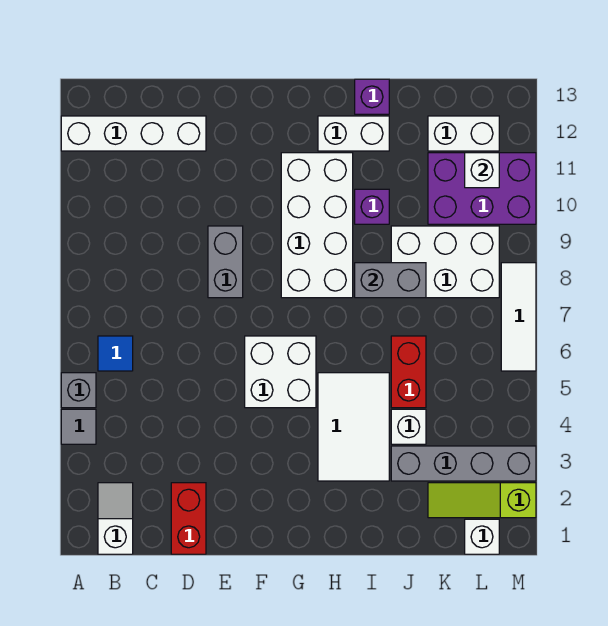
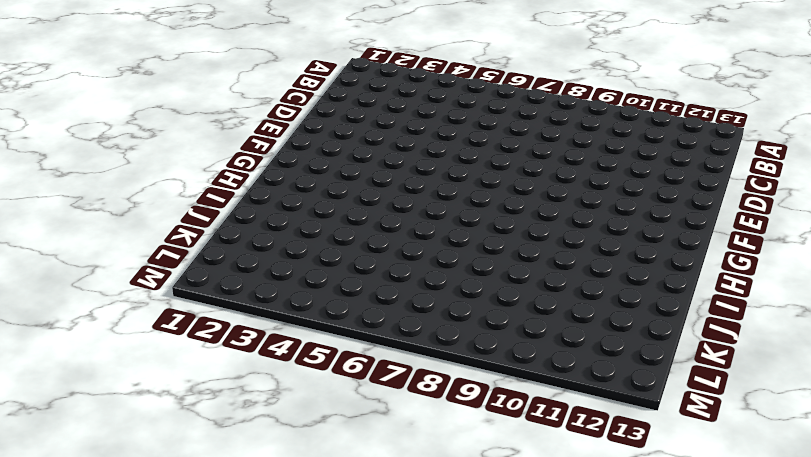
none -> grey 1x1 tile [61,409,96,444]
none -> grey 1x1 brick [61,373,96,408]
none -> white 1x4 brick [61,116,206,151]

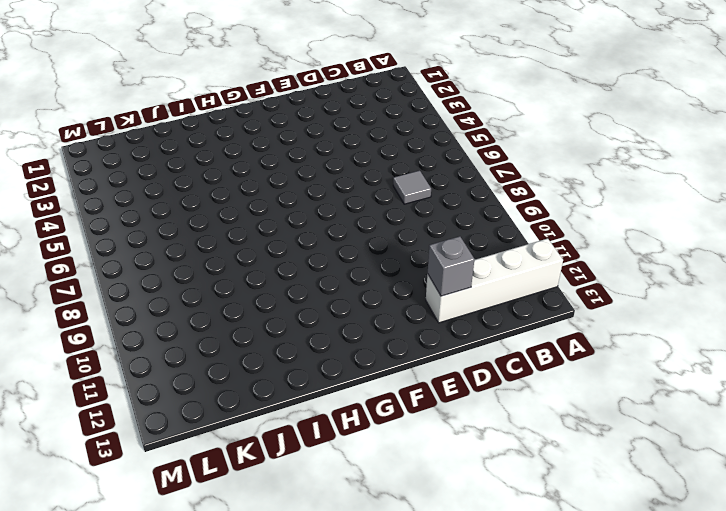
grey 1x1 tile [393,171,431,204] -> grey 1x1 tile moved to [61,409,96,444]
grey 1x1 brick [428,236,475,296] -> grey 1x1 brick moved to [61,373,96,408]
none -> white 1x2 slope [98,483,133,554]
none -> blue 1x1 tile [98,336,133,371]
none -> red 1x2 brick [171,483,206,554]

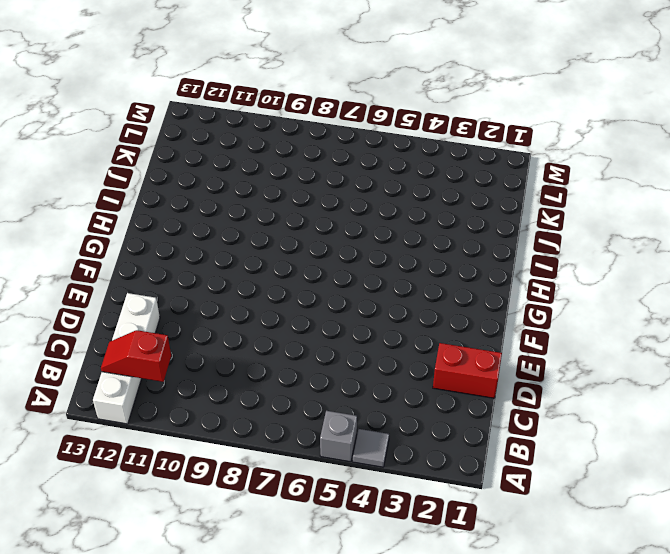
red 1x2 slope [101,330,171,382] -> none
none -> white 1x2 slope [98,483,133,554]
none -> blue 1x1 tile [98,336,133,371]
none -> grey 1x2 brick [208,226,243,298]

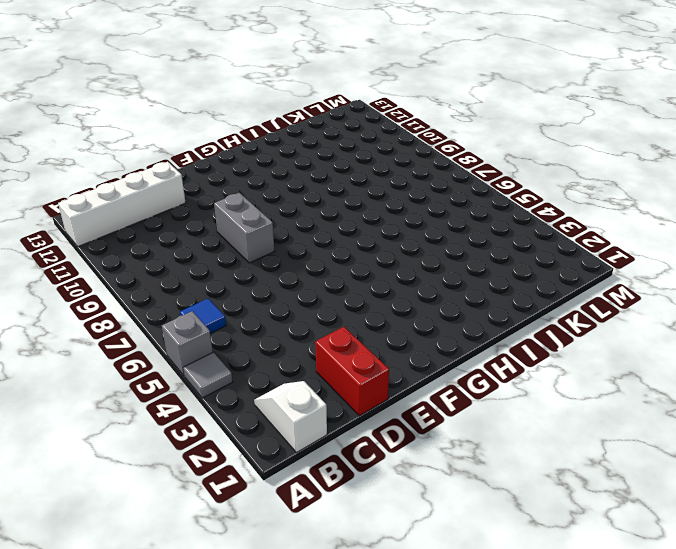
none -> white 2x2 brick [245,336,316,408]
none -> white 2x4 brick [281,153,353,298]
none -> white 2x3 tile [318,373,389,481]

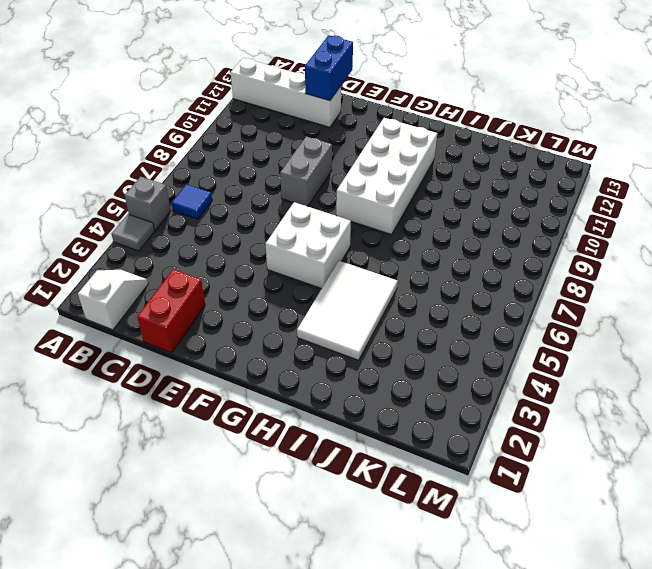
blue 1x2 brick [305,35,353,101] -> none
none -> white 1x2 brick [318,116,389,151]
none -> purple 1x1 brick [355,189,389,224]
none -> purple 1x1 brick [355,79,389,114]

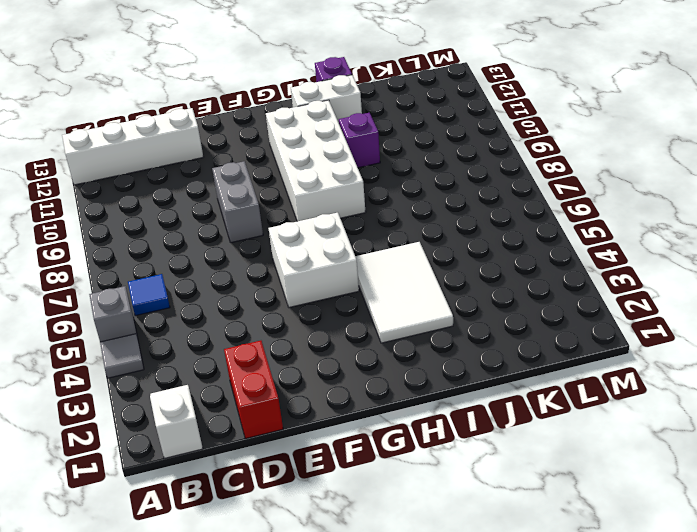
none -> grey 1x4 brick [391,446,536,481]
none -> white 1x1 brick [391,409,426,444]
none -> red 1x2 brick [391,336,426,408]

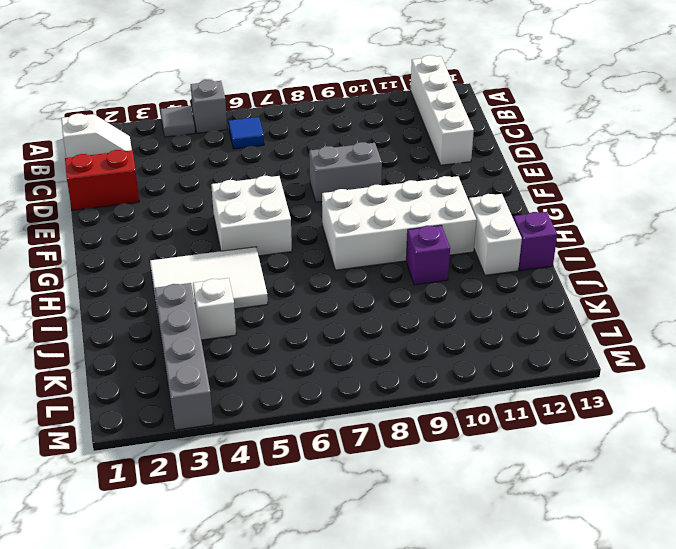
none -> red 1x2 brick [391,336,426,408]
none -> white 2x3 brick [391,226,499,298]
none -> lime 1x3 slope [428,483,536,518]

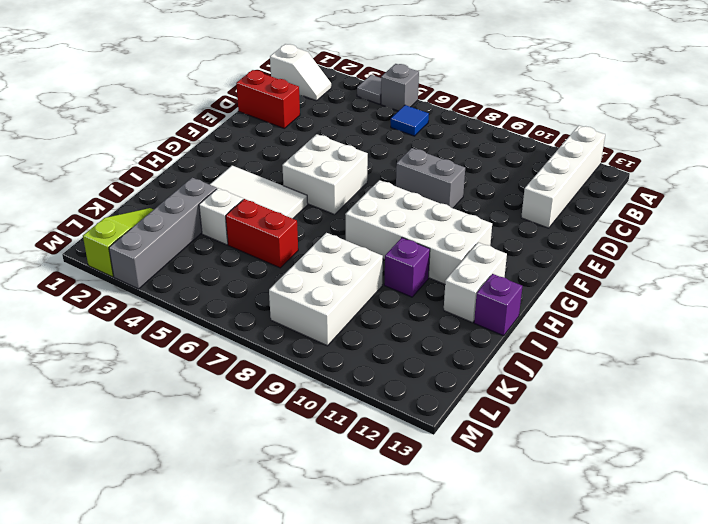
none -> purple 2x3 brick [428,153,536,224]
none -> white 1x2 brick [428,116,499,151]
none -> white 1x1 brick [465,519,499,554]

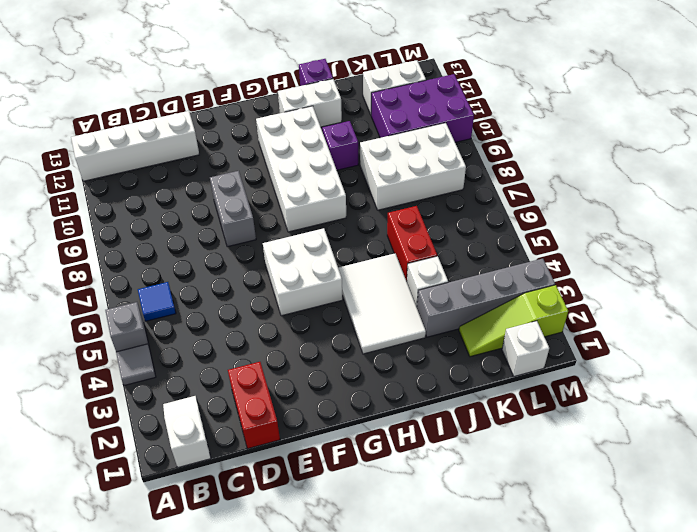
none -> white 1x3 tile [501,263,536,371]
none -> grey 1x2 brick [355,263,426,298]
none -> white 1x1 brick [465,153,499,188]

